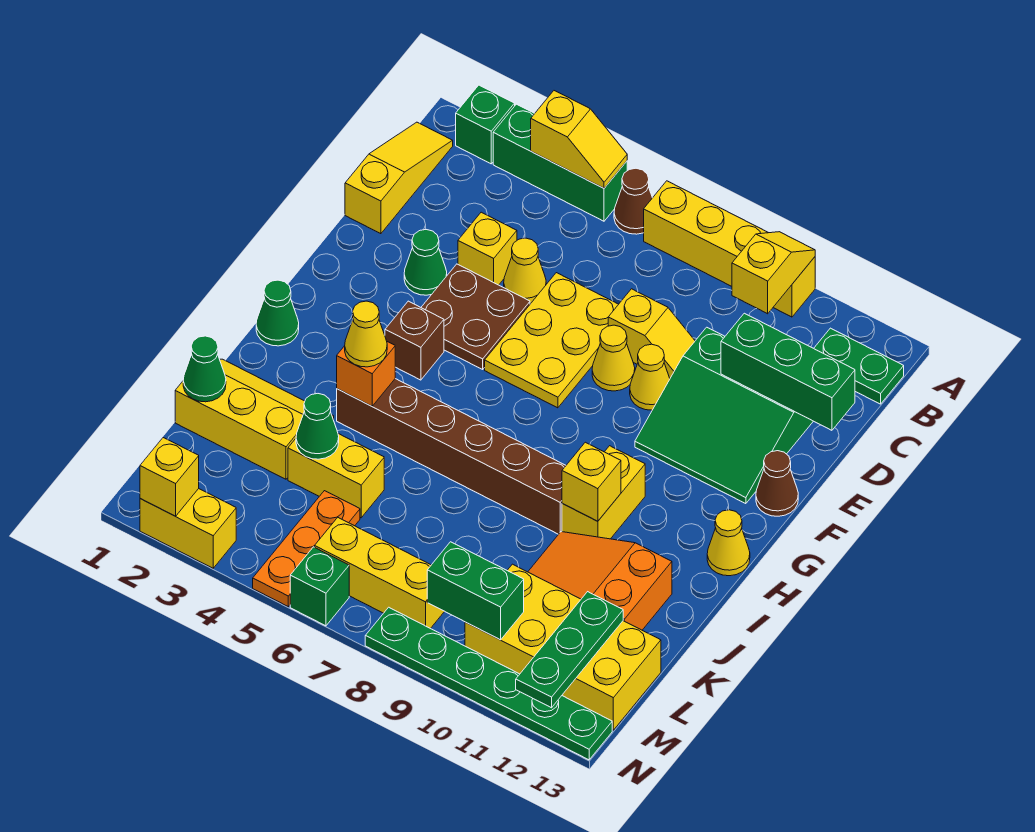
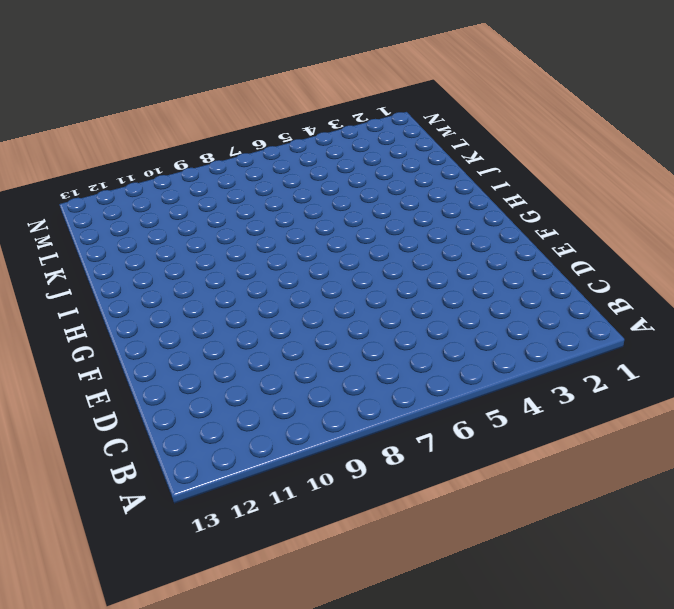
none -> green 1x1 brick [456,85,515,164]
none -> green 1x3 brick [493,104,627,221]
none -> brown 1x1 cone [614,168,652,234]
none -> yellow 1x4 brick [644,181,815,317]

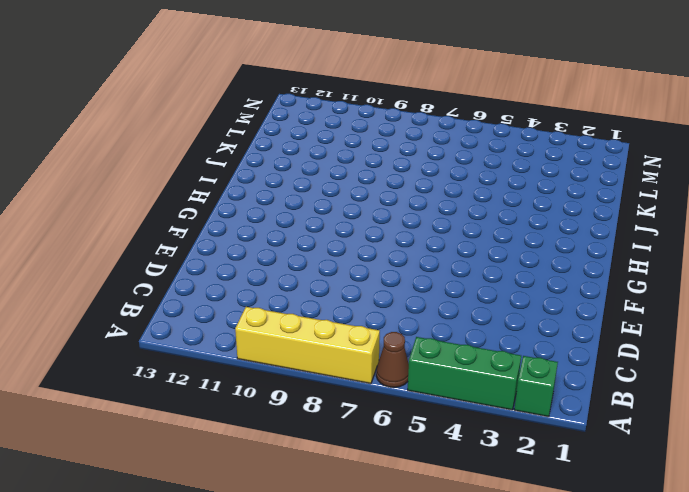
none -> yellow 1x3 slope [345,122,453,234]
none -> green 1x2 plate [814,328,904,404]
none -> yellow 1x1 brick [458,212,517,285]
none -> yellow 1x1 cone [504,238,546,303]

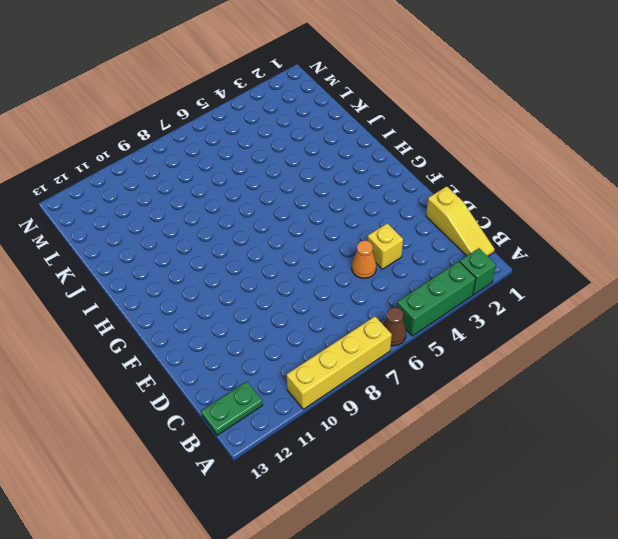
orange 1x1 cone [352,241,376,278] -> yellow 1x1 cone [504,238,546,303]
none -> yellow 2x3 plate [485,273,619,408]
none -> yellow 1x2 slope [608,289,695,378]
none -> green 3x3 slope [635,327,813,504]
none -> green 1x1 cone [404,230,447,295]

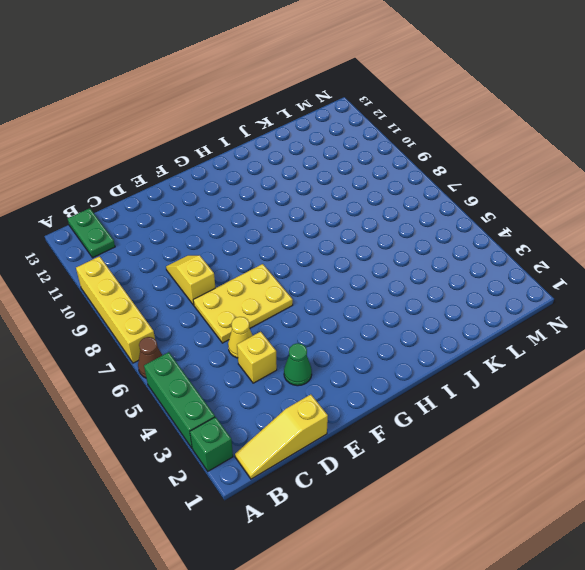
none -> green 3x3 slope [635,327,813,504]
none -> brown 2x2 plate [421,264,530,369]
none -> yellow 1x1 cone [592,325,635,391]
none -> yellow 1x1 cone [630,344,670,410]

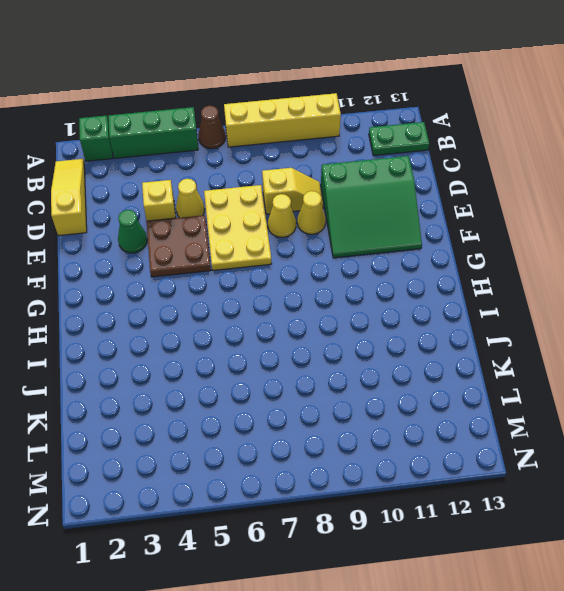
none -> brown 1x1 cone [756,451,798,516]
none -> brown 1x1 brick [385,301,444,380]
none -> green 1x1 cone [256,280,299,346]
none -> yellow 1x2 brick [562,446,645,539]

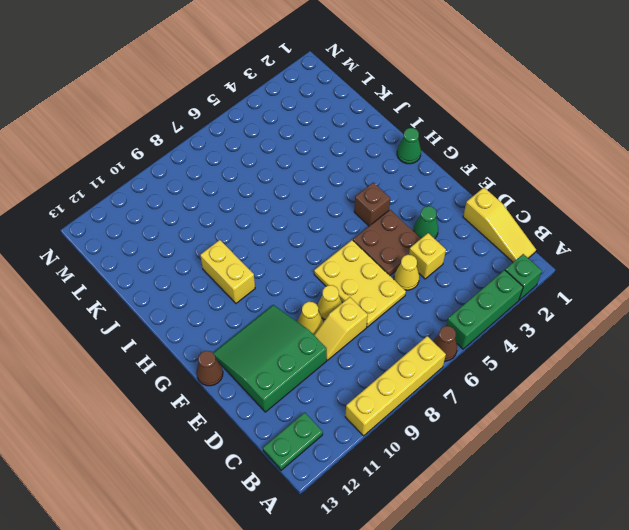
none -> yellow 1x1 cone [707,510,750,576]
none -> brown 1x6 brick [337,379,566,534]
none -> yellow 2x3 slope [175,359,334,479]
none -> orange 2x3 slope [528,532,672,630]

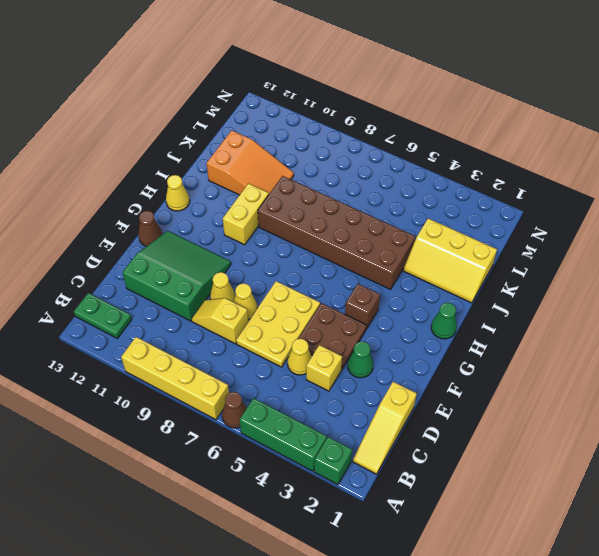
brown 2x6 brick [258,176,415,289] -> brown 1x6 brick [337,379,566,534]
none -> yellow 1x2 brick [288,434,384,518]
none -> orange 1x3 plate [253,491,360,607]
none -> yellow 2x4 brick [465,564,661,730]
none -> yellow 1x3 brick [315,518,445,629]

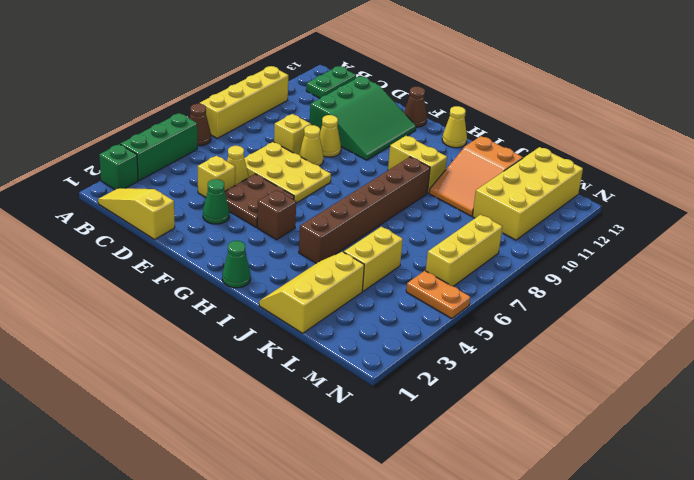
orange 1x2 plate [406,271,470,319] -> orange 1x3 plate [253,491,360,607]
none -> yellow 1x2 brick [140,489,236,568]
none -> green 1x1 brick [290,547,349,626]
none -> green 1x6 plate [365,607,612,760]
none -> yellow 1x2 slope [531,91,627,188]

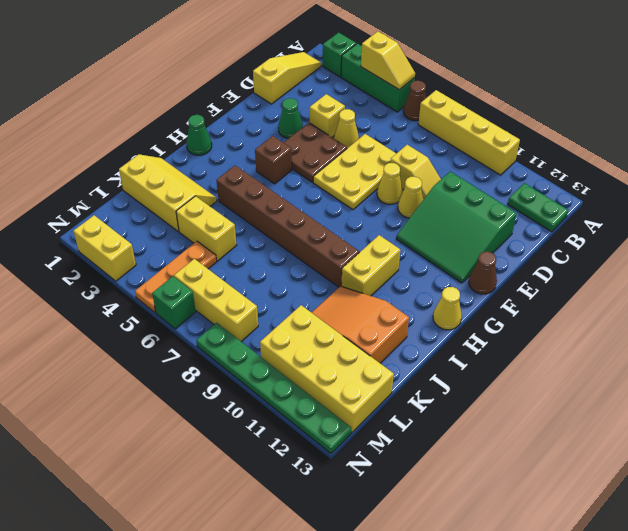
none -> yellow 1x2 slope [732,232,815,314]
none -> green 1x3 brick [721,313,855,430]
none -> orange 1x1 brick [337,342,395,406]
none -> yellow 1x1 brick [562,442,621,521]

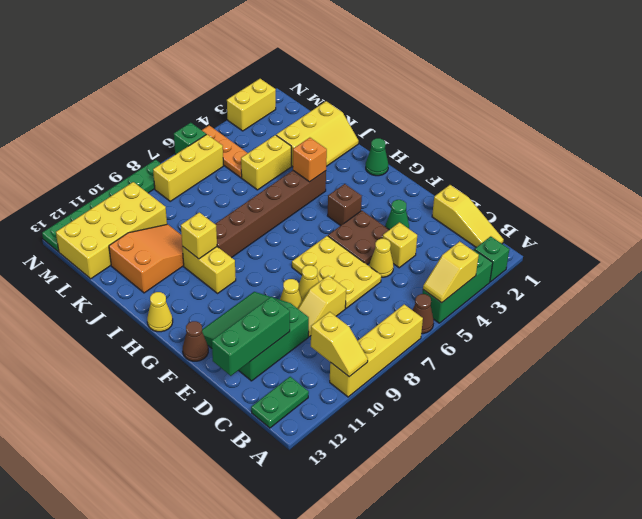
none -> green 1x1 cone [183,336,226,402]
none -> green 1x1 cone [296,394,339,459]
none -> green 1x3 plate [516,592,623,708]
none -> green 1x2 brick [427,542,524,640]

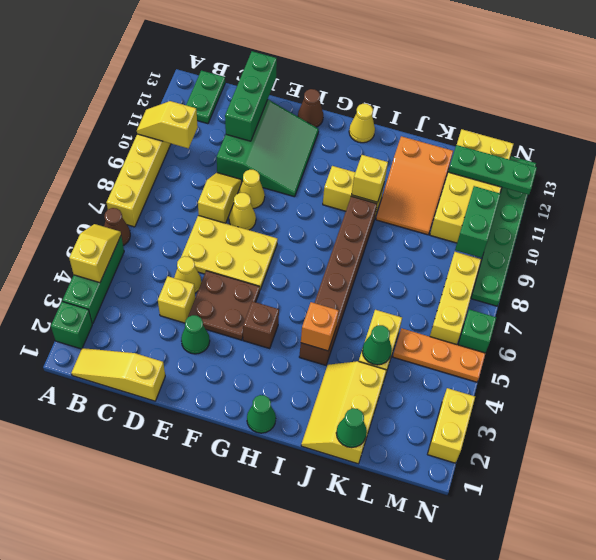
none -> yellow 1x1 brick [140,438,199,516]
none -> yellow 1x1 cone [345,301,387,367]

